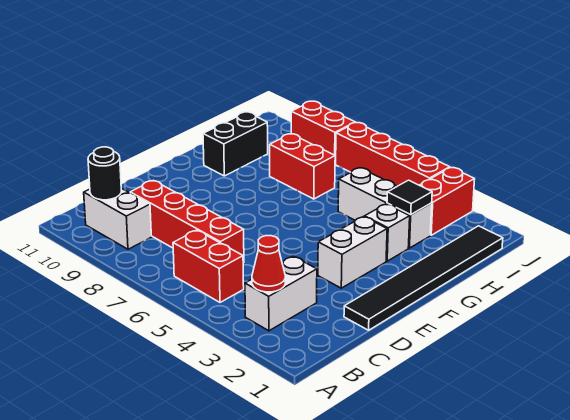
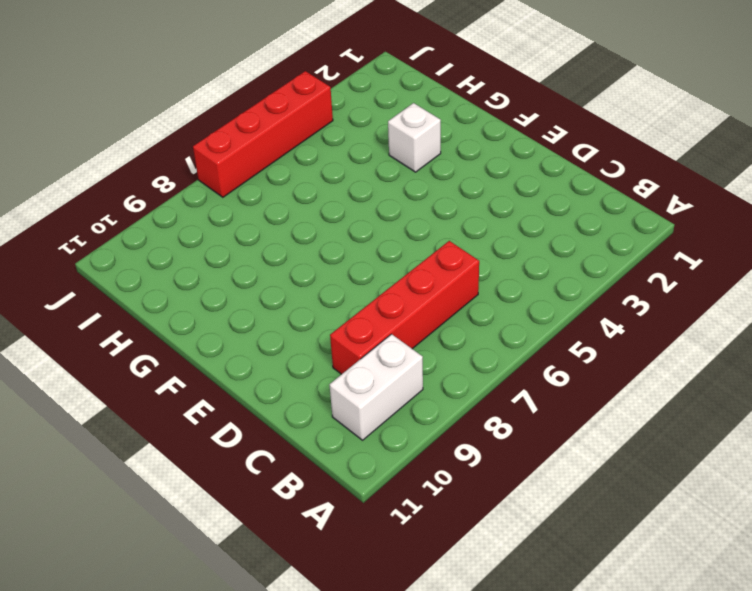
none -> white 1x2 brick [245,256,317,331]
none -> red 1x2 brick [173,230,244,302]
none -> black 1x6 tile [344,226,503,330]

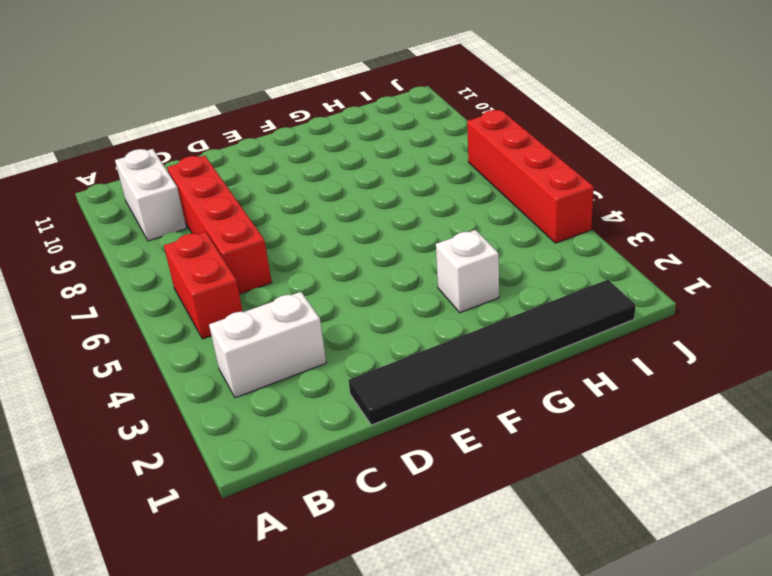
none -> white 1x2 brick [318,217,387,288]
none -> black 1x2 brick [203,112,268,176]
none -> white 1x3 brick [338,168,432,248]

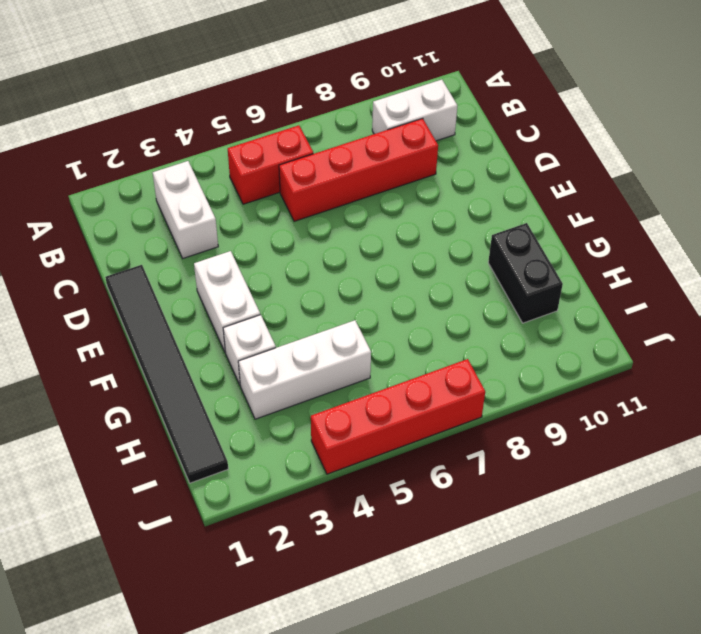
none -> red 1x2 brick [270,134,335,199]
none -> red 1x2 brick [419,168,475,235]
none -> red 1x2 brick [291,101,355,164]

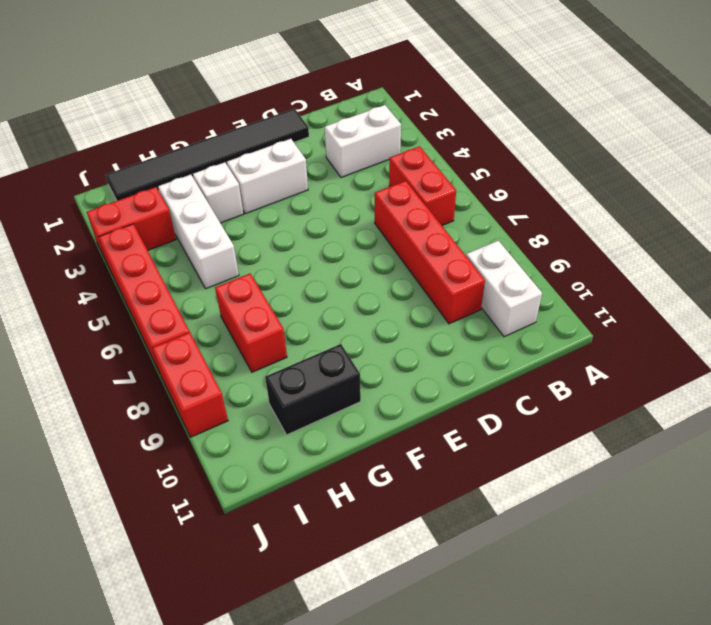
none -> red 1x1 cone [252,236,285,292]
none -> black 1x1 round brick [88,147,121,200]
none -> black 1x1 tile [387,180,432,215]

